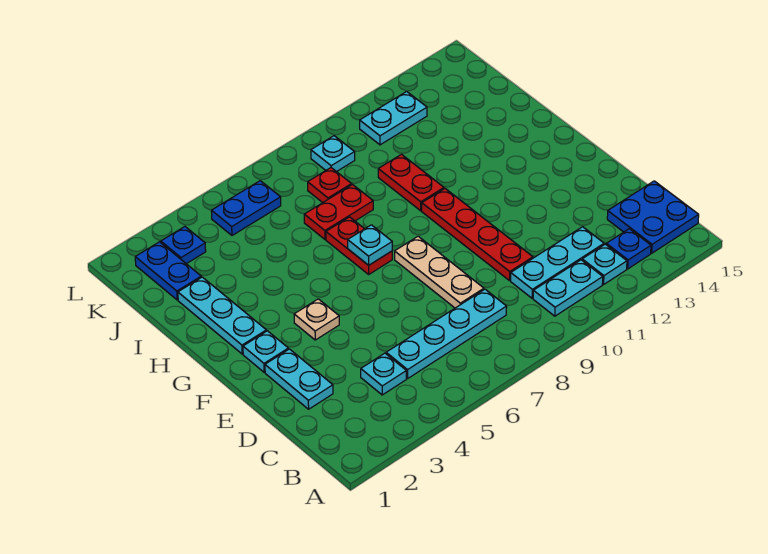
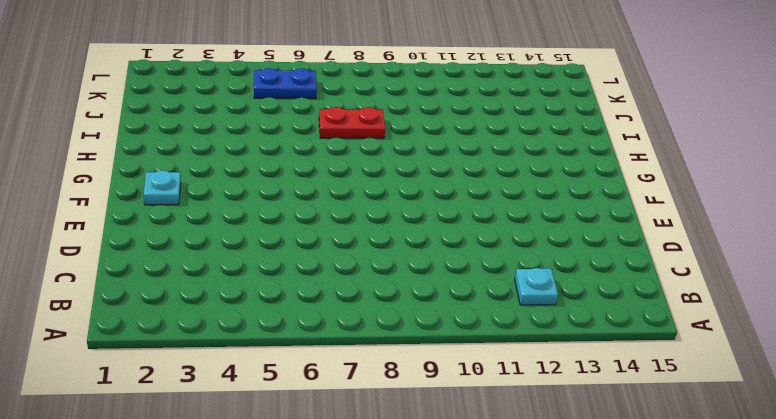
none -> cyan 1x2 plate [533,260,603,316]
none -> blue 1x1 plate [606,229,651,269]
none -> blue 2x2 plate [607,181,699,253]

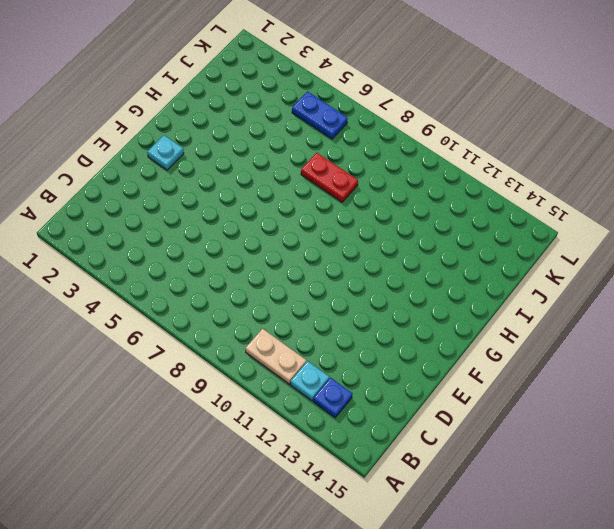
tan 1x2 plate [245,329,306,384] -> cyan 1x2 plate [533,260,603,316]
none -> blue 2x2 plate [607,181,699,253]
none -> cyan 1x1 plate [361,353,406,395]
none -> cyan 1x4 plate [386,289,507,378]

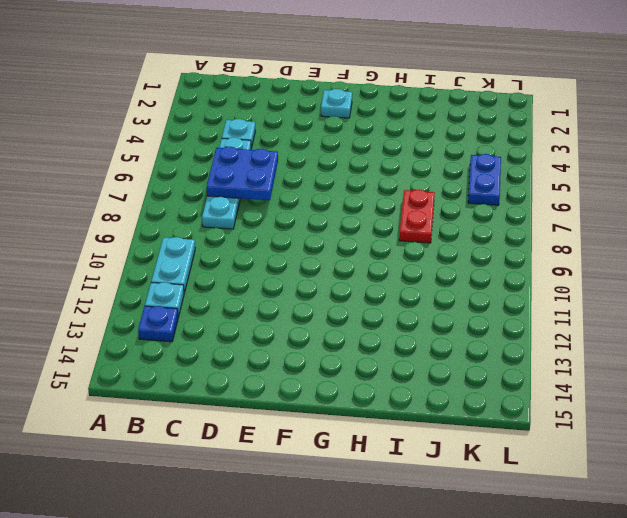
blue 2x2 plate [207,147,278,200] -> blue 2x2 plate moved to [607,181,699,253]
none -> cyan 1x3 plate [511,227,604,298]
none -> cyan 1x2 plate [265,349,333,409]
none -> tan 1x3 plate [395,236,484,308]

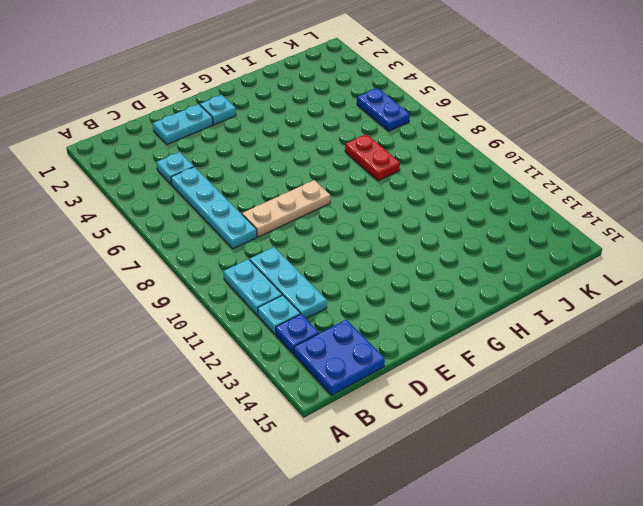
none -> red 1x4 plate [422,189,533,281]
none -> tan 1x1 plate [294,299,339,340]
none -> cyan 1x3 plate [178,277,266,354]

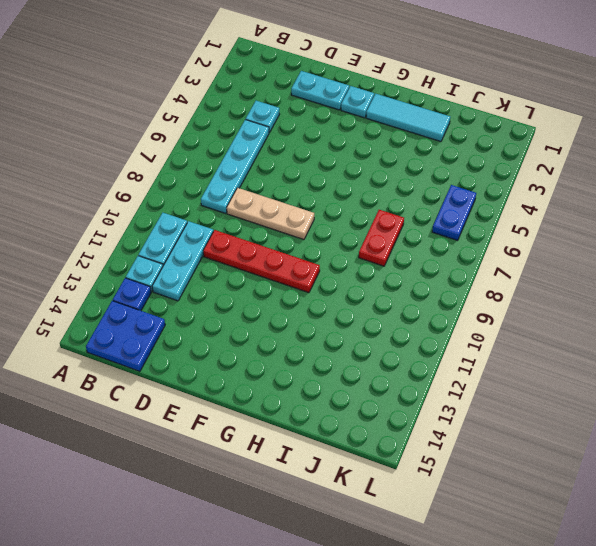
cyan 1x3 tile [366,94,450,142] -> cyan 1x3 plate [178,277,266,354]
none -> tan 1x1 plate [294,299,339,340]
none -> red 1x2 plate [326,217,392,274]
none -> red 1x2 plate [378,154,444,211]

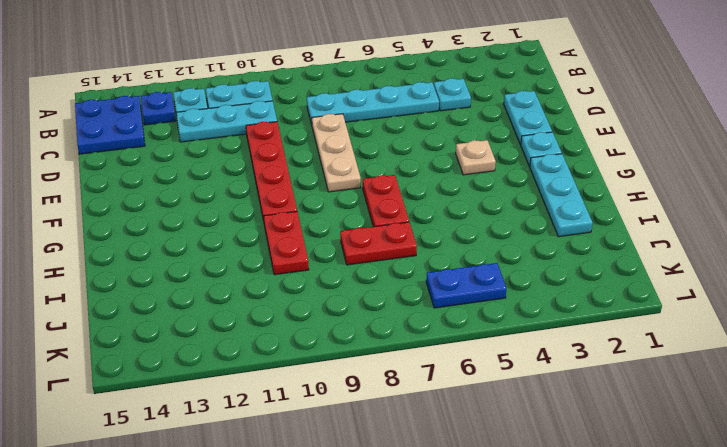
none -> blue 1x2 plate [135,242,201,300]
none -> red 1x1 plate [308,168,352,203]
none -> blue 1x1 plate [161,227,206,264]

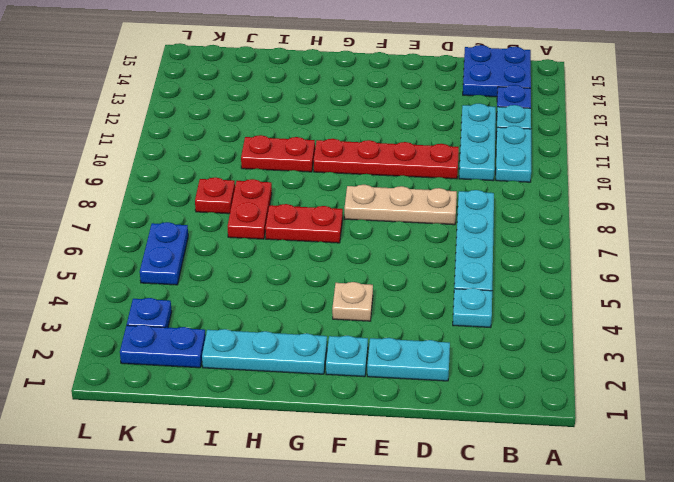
none -> cyan 1x1 plate [311,136,355,172]
none -> cyan 1x2 plate [360,92,427,145]
none -> cyan 1x1 plate [348,225,392,265]

